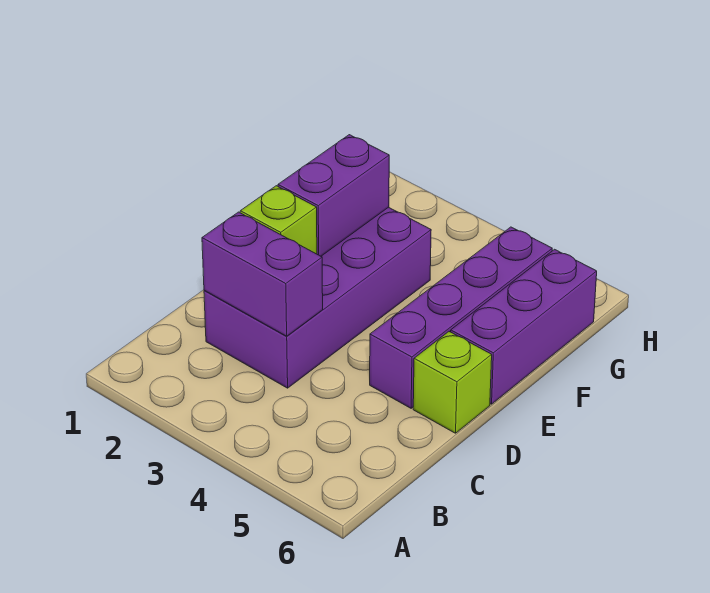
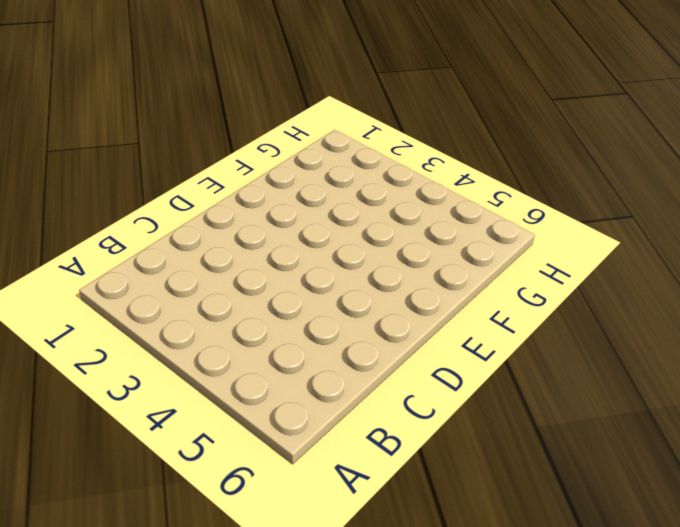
none -> purple 2x4 brick [204,207,431,388]
none -> purple 1x4 brick [370,227,552,408]

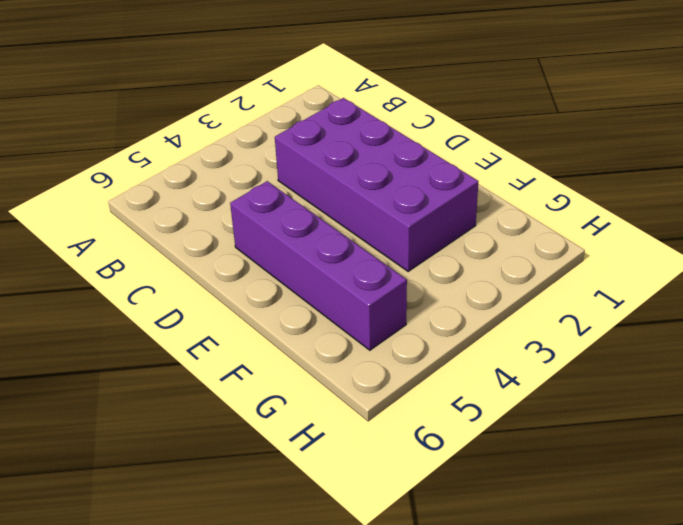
none -> lime 1x1 brick [413,332,492,433]
none -> purple 1x3 brick [451,249,597,404]

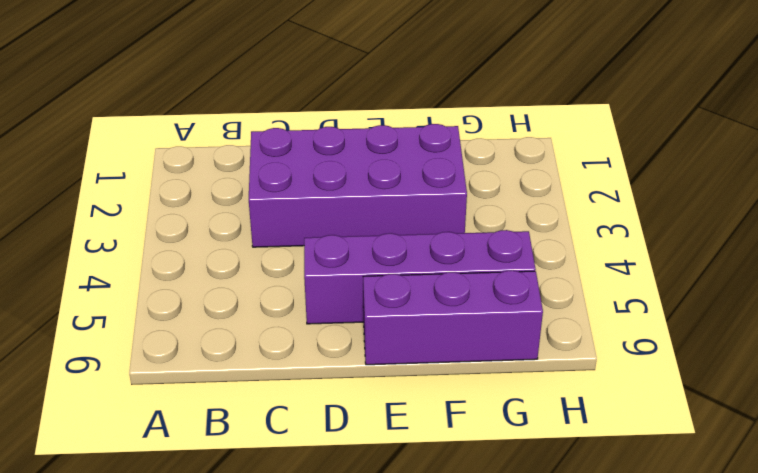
none -> lime 1x1 brick [413,332,492,433]
none -> purple 1x2 brick [202,212,323,336]

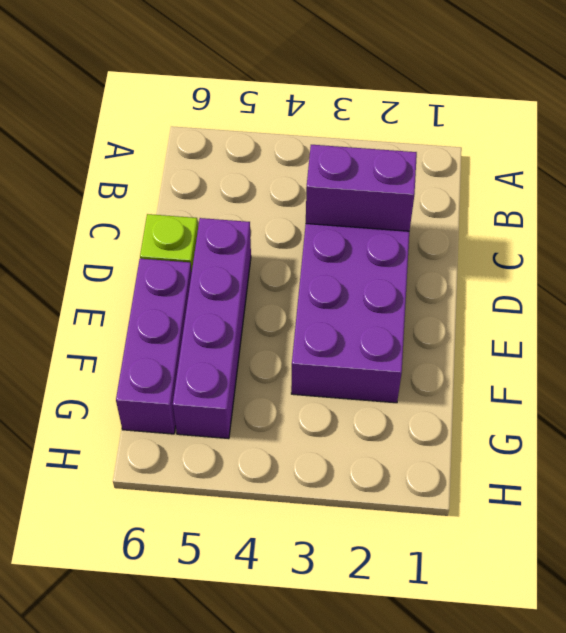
none -> lime 1x1 brick [240,186,317,254]
none -> purple 1x2 brick [278,135,389,256]

